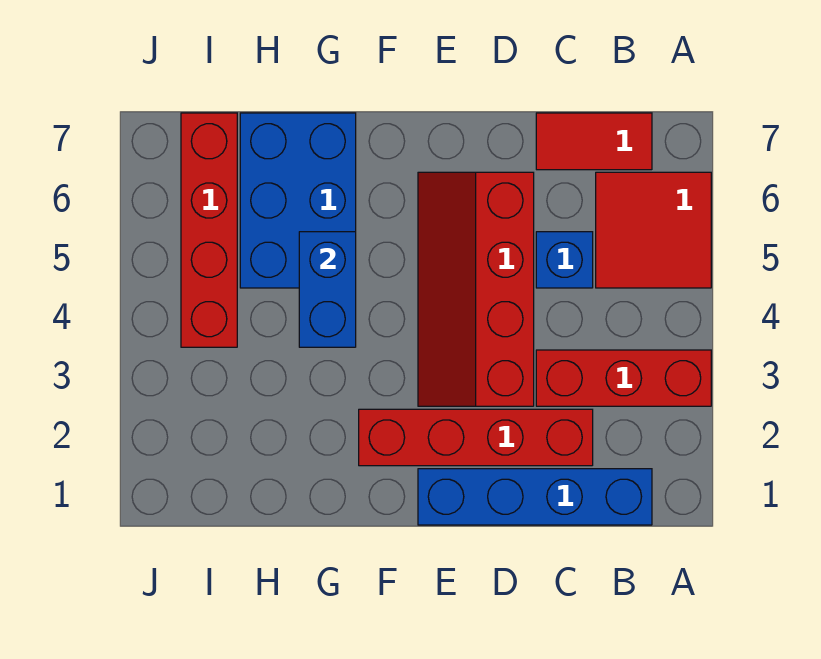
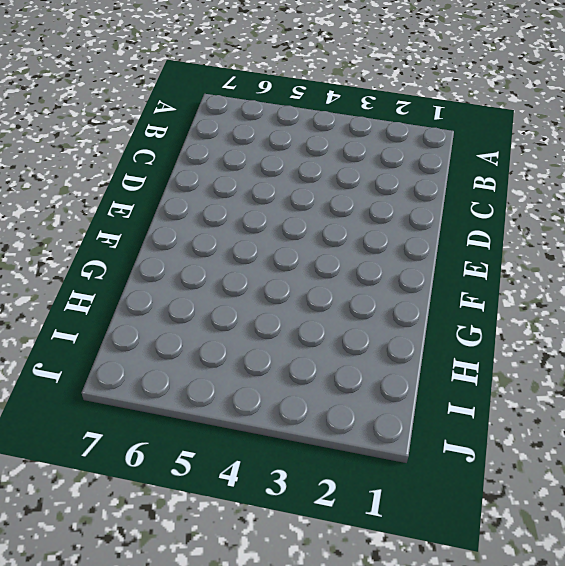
none -> red 1x3 brick [536,350,711,406]
none -> red 2x2 tile [596,172,711,288]

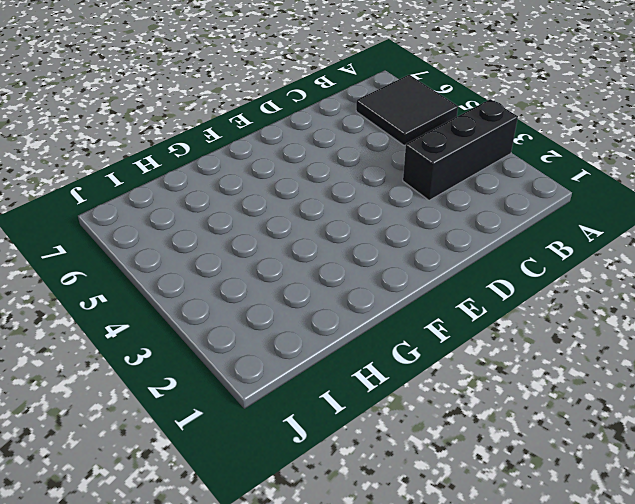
black 1x3 brick [403,99,518,200] -> red 1x3 brick [536,350,711,406]
black 2x2 tile [356,75,458,145] -> red 2x2 tile [596,172,711,288]
none -> blue 1x4 brick [418,469,652,525]
none -> red 1x2 tile [536,113,652,170]

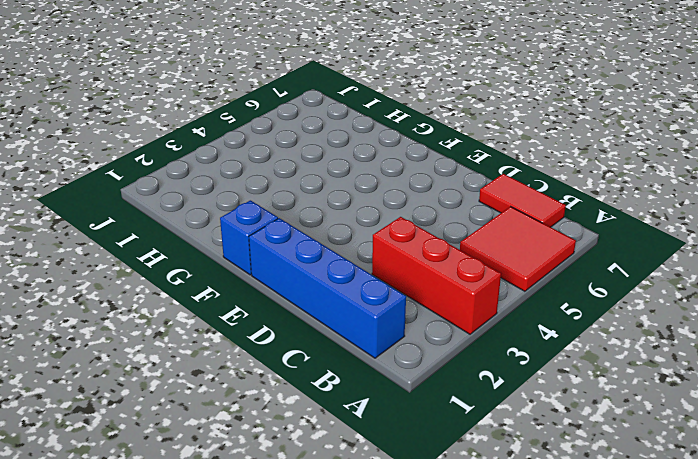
blue 1x1 brick [220,200,278,275] -> blue 1x1 brick moved to [536,232,593,288]
none -> red 1x4 brick [359,409,593,466]
none -> red 2x4 slope [418,172,534,406]

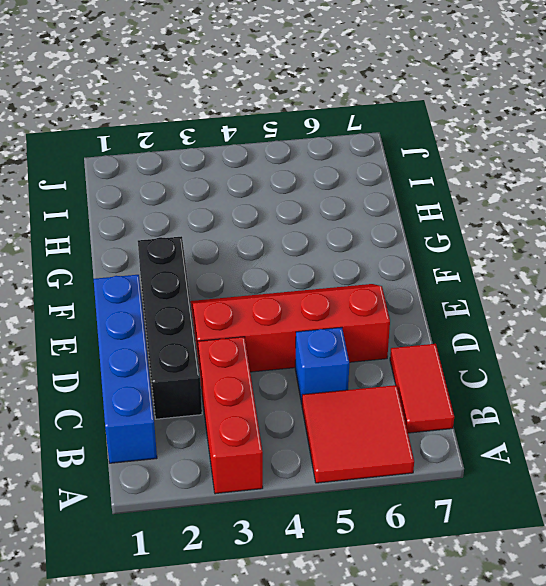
black 1x4 brick [138,236,202,419] -> red 1x4 brick [359,409,593,466]
none -> blue 2x3 brick [240,113,356,288]
none -> red 1x4 brick [181,113,237,347]

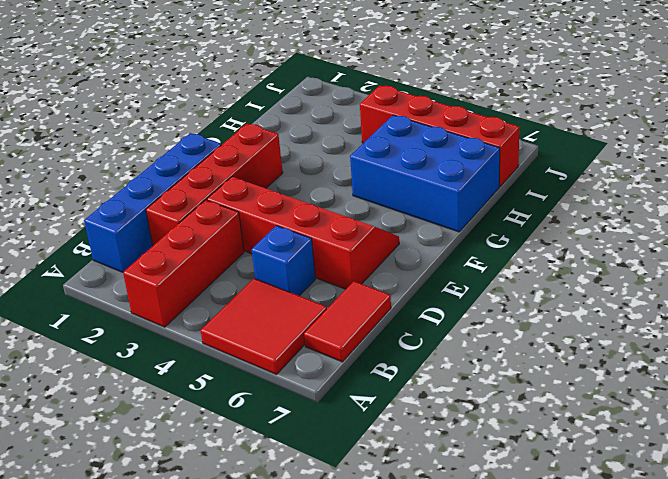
none -> blue 1x2 brick [299,232,356,347]

